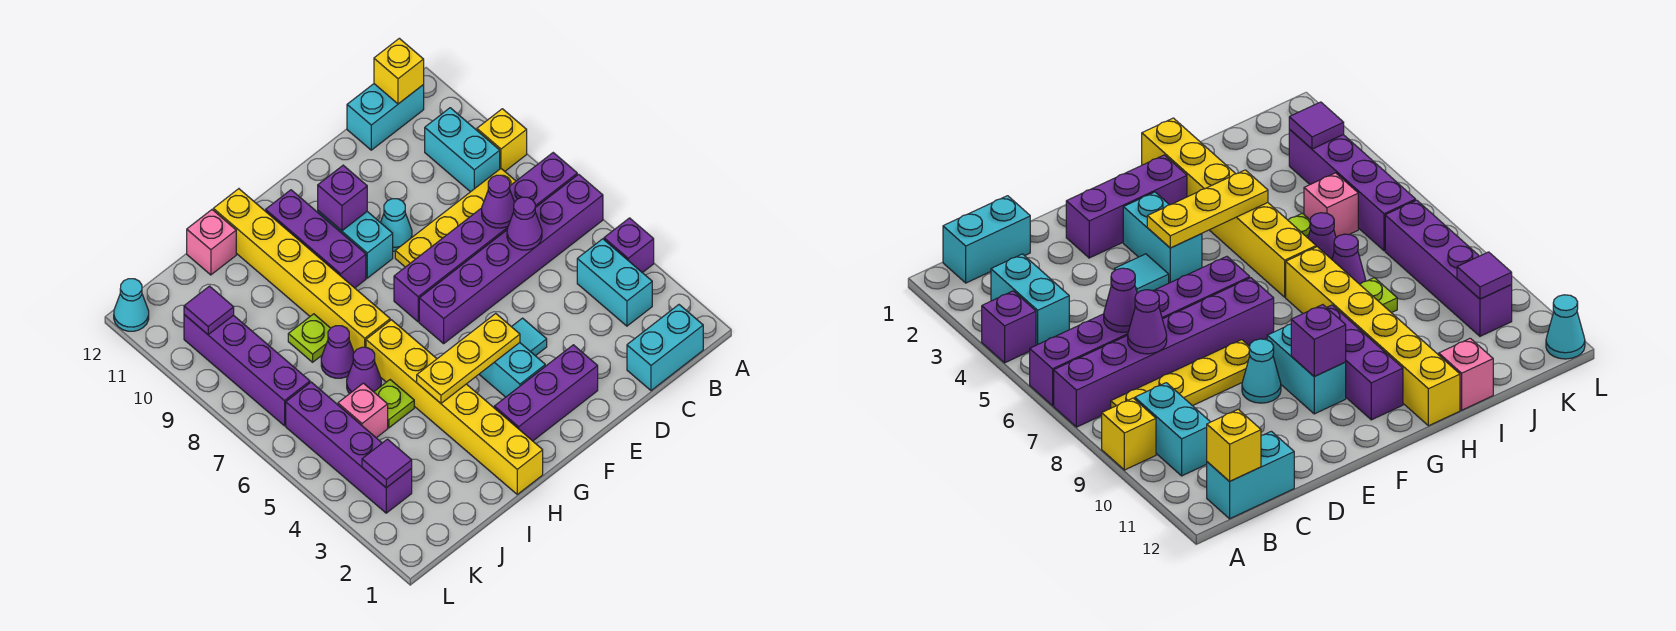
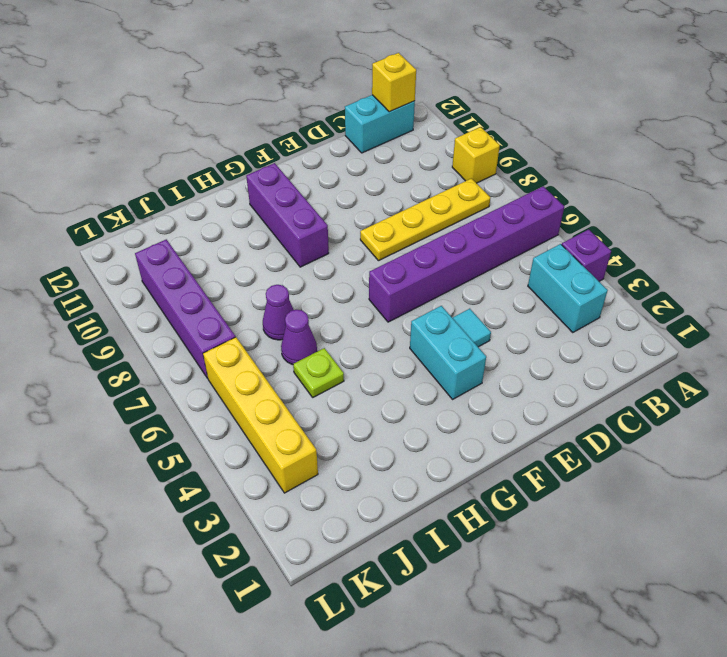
yellow 1x4 brick [203,337,318,493] -> purple 1x4 brick [286,382,412,513]
none -> purple 1x6 brick [394,153,577,322]
none -> cyan 1x2 brick [627,305,703,391]
none -> cyan 1x2 brick [425,108,500,192]
none -> purple 1x3 brick [494,345,598,441]

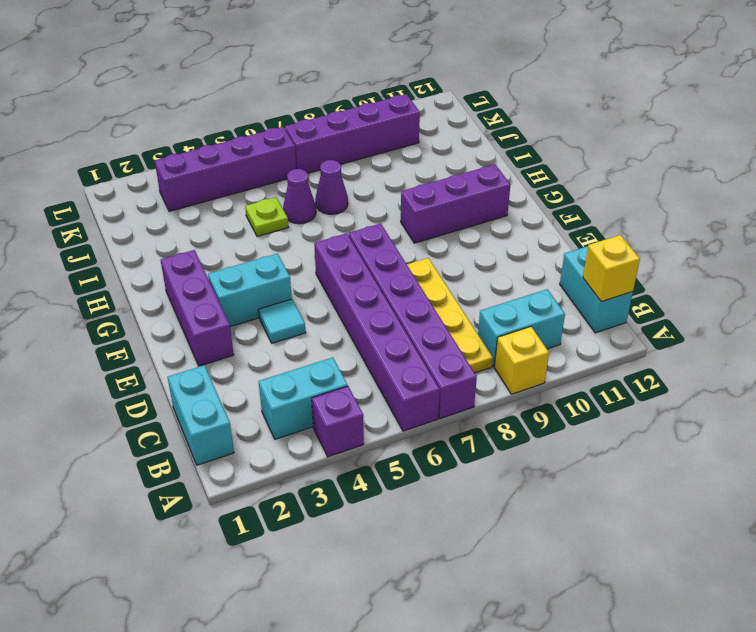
none -> cyan 1x1 cone [380,199,412,251]
none -> cyan 1x2 brick [318,211,393,278]
none -> yellow 1x6 brick [366,320,543,494]
none -> yellow 1x6 brick [213,189,390,352]

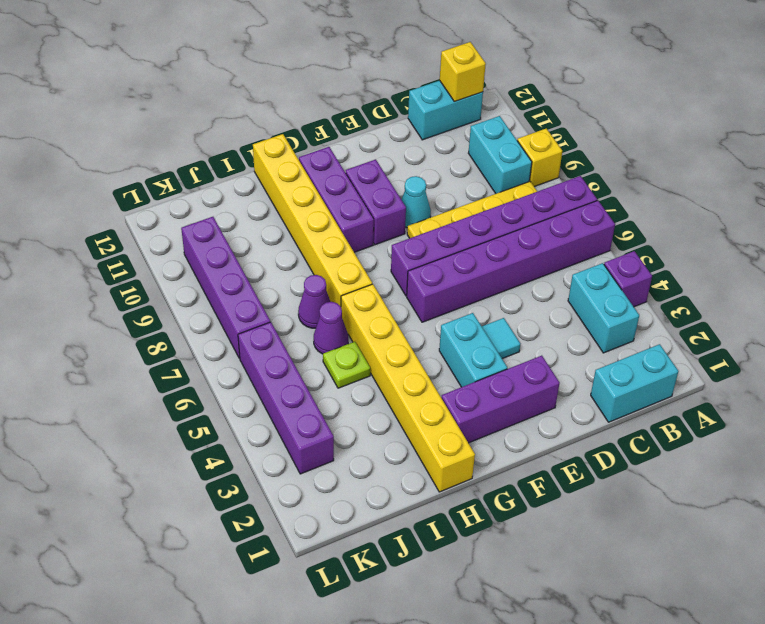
purple 1x2 brick [346,159,406,245] -> cyan 1x2 brick [318,211,393,278]
none -> lime 1x1 plate [288,314,330,362]
none -> pink 1x1 brick [187,210,236,275]
none -> pink 1x1 brick [338,383,388,438]
none -> cyan 1x1 cone [114,279,149,331]

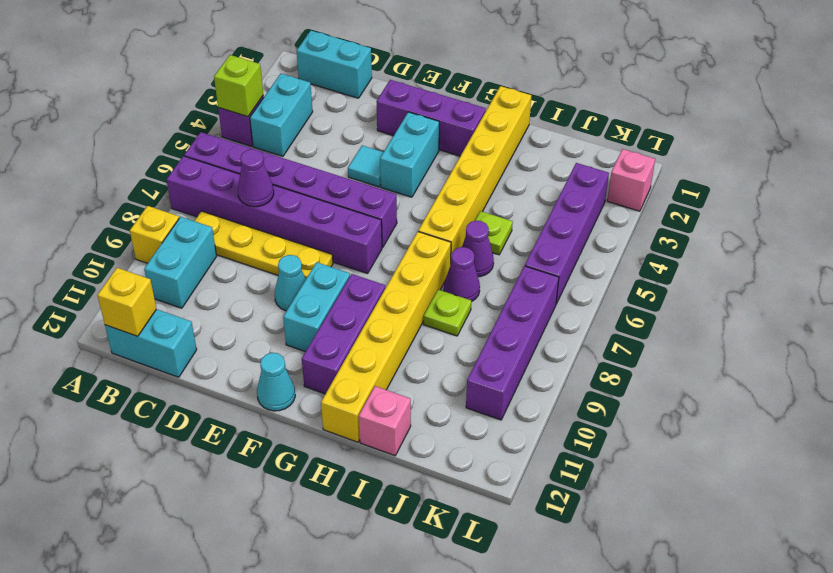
lime 1x1 brick [214,55,263,117] -> none
cyan 1x1 cone [257,353,295,411] -> cyan 1x1 cone moved to [114,279,149,331]
pink 1x1 brick [607,149,655,211] -> pink 1x1 brick moved to [338,383,388,438]
none -> purple 1x1 cone [507,197,542,250]
none -> yellow 1x3 plate [417,313,520,403]
none -> purple 1x1 brick [318,165,367,231]
none -> purple 1x1 tile [362,439,412,488]

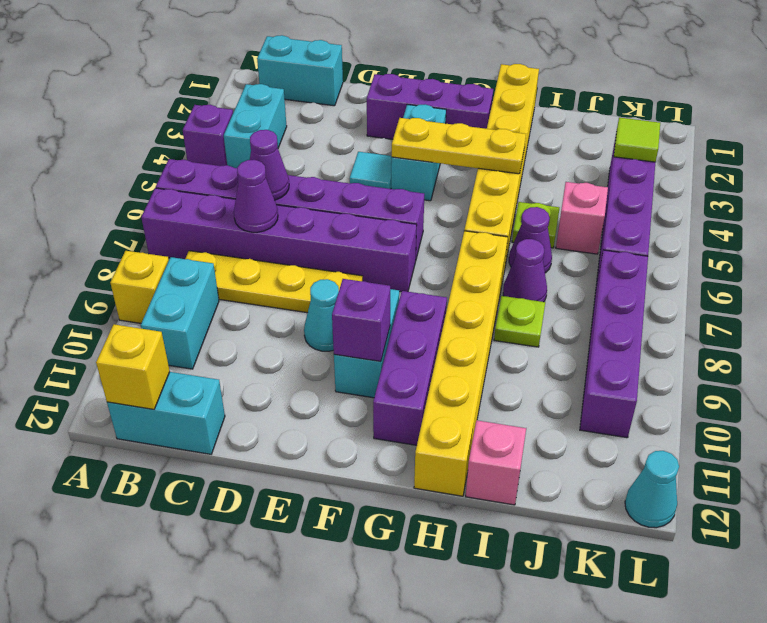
lime 1x1 tile [614,117,660,162] -> purple 1x1 tile [362,439,412,488]
none -> purple 1x1 tile [184,286,234,335]

